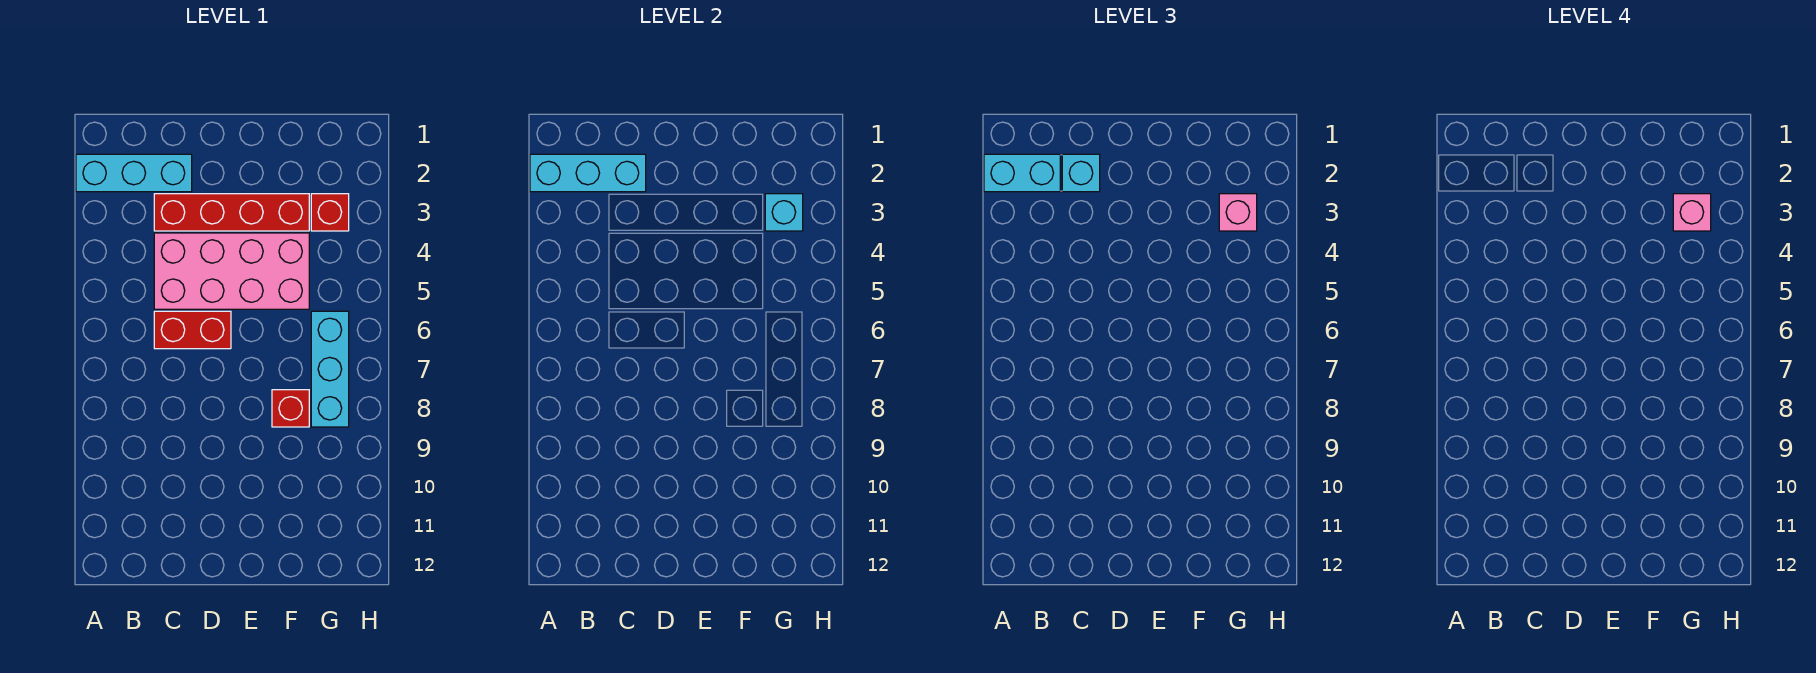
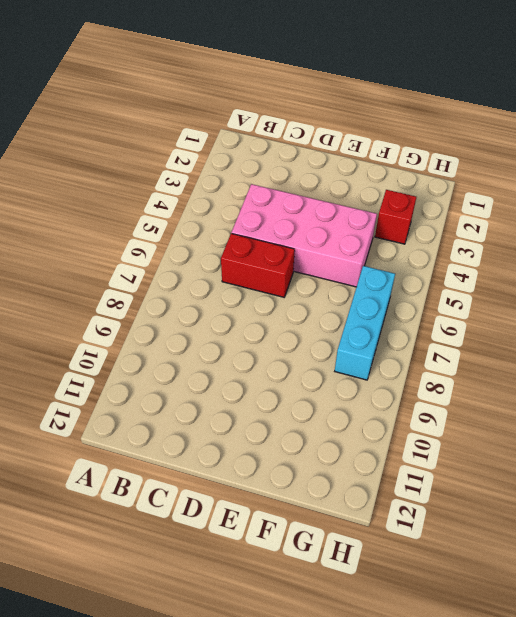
none -> cyan 1x3 brick [76,154,192,192]
none -> red 1x4 brick [154,194,309,231]
none -> red 1x1 brick [272,390,309,427]

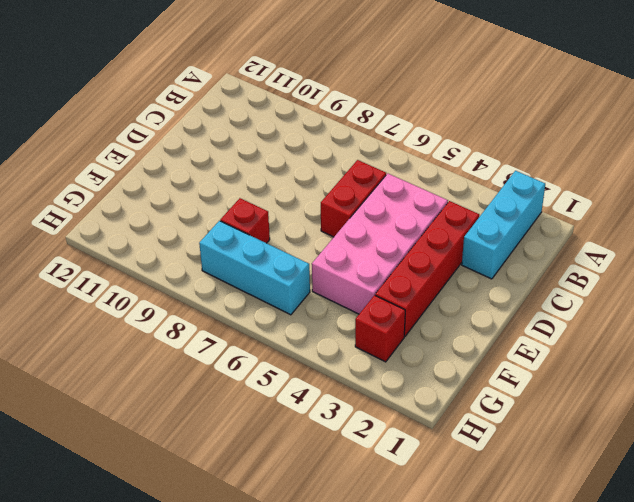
none -> cyan 1x3 brick [530,154,646,192]
none -> cyan 1x1 brick [765,194,803,231]
none -> cyan 1x2 brick [984,154,1060,192]

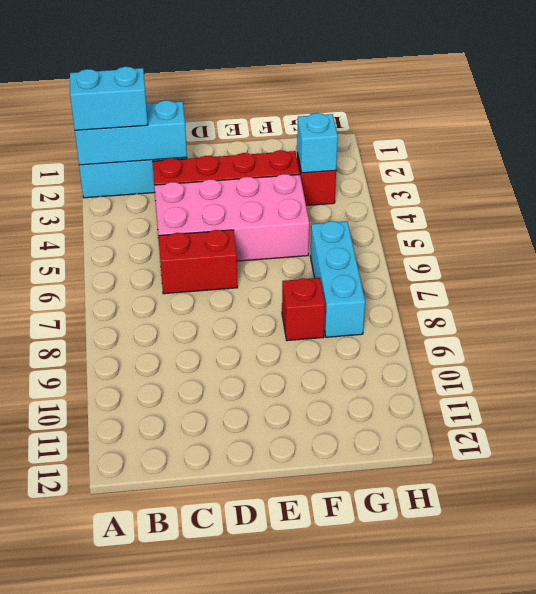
none -> cyan 1x1 brick [1062,154,1100,192]
none -> pink 1x1 brick [1219,194,1257,231]
none -> pink 1x1 brick [1673,194,1711,231]

